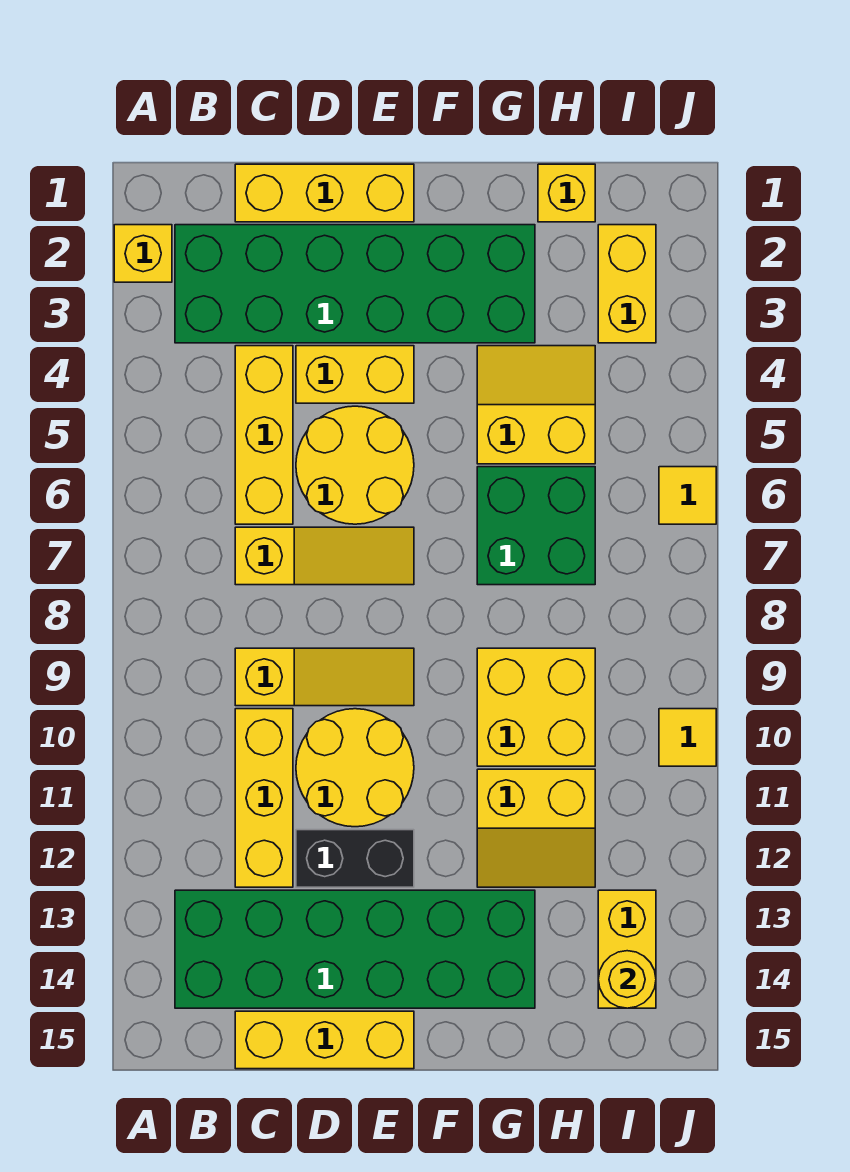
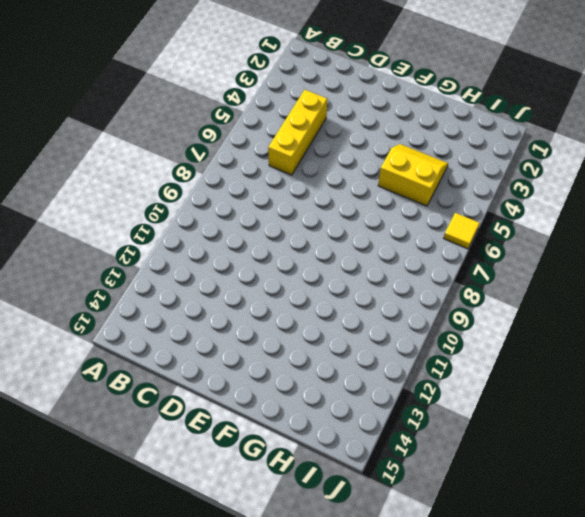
none -> yellow 1x1 brick [114,225,172,282]
none -> green 2x6 brick [175,225,535,343]
none -> green 2x6 brick [175,890,535,1008]

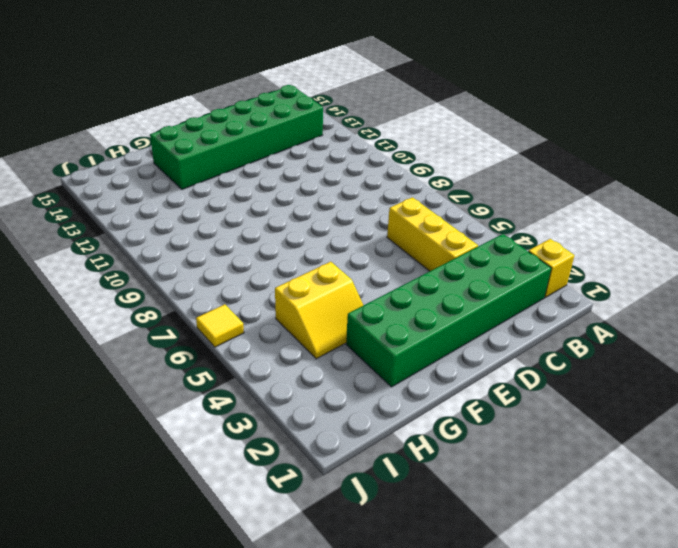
none -> yellow 1x3 brick [235,164,414,222]
none -> yellow 1x3 slope [235,527,414,585]
none -> yellow 1x3 slope [235,648,414,706]

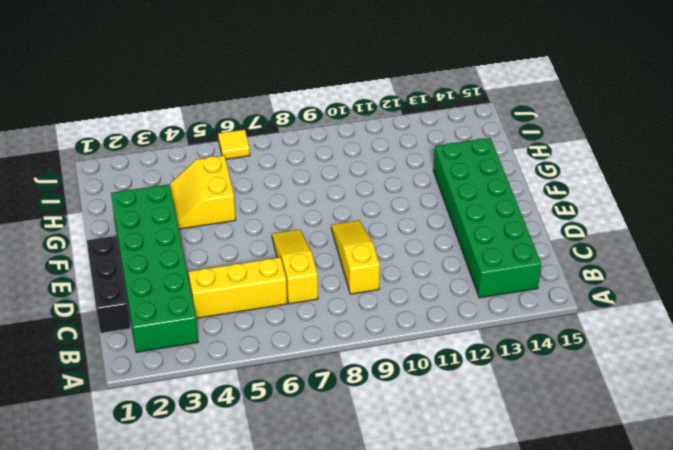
black 1x3 brick [87,236,130,333] -> yellow 1x3 brick [235,164,414,222]
none -> yellow 1x1 brick [114,225,172,282]
none -> yellow 1x3 brick [235,709,293,887]
none -> yellow 1x3 brick [235,1011,414,1069]

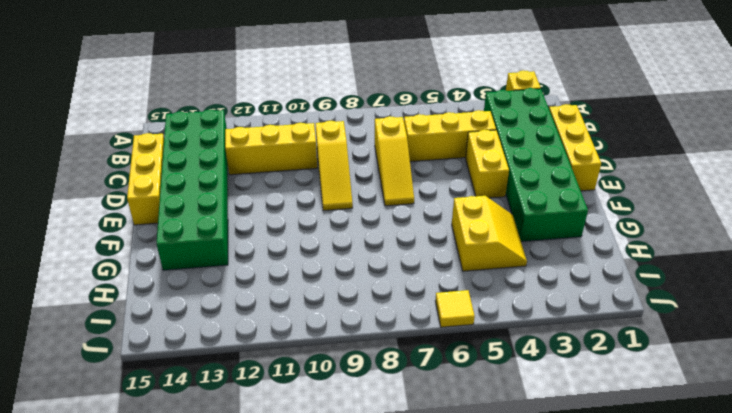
none -> yellow 2x2 round brick [296,406,414,524]
none -> yellow 2x2 round brick [296,709,414,827]
none -> black 1x2 brick [296,830,414,887]

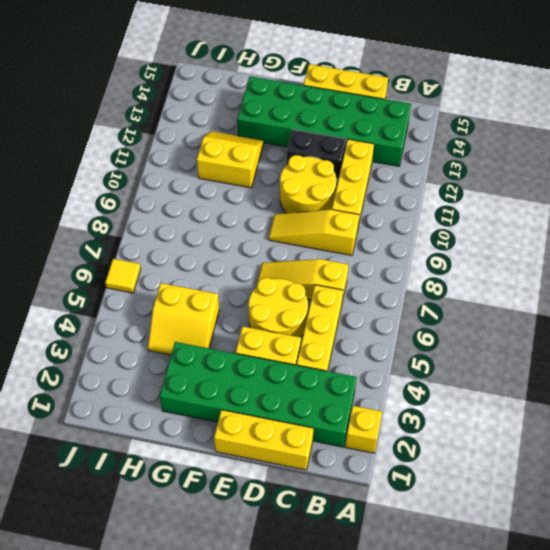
none -> green 2x2 brick [477,467,595,585]
none -> yellow 2x2 brick [477,648,595,766]
none -> yellow 1x1 brick [538,164,595,222]

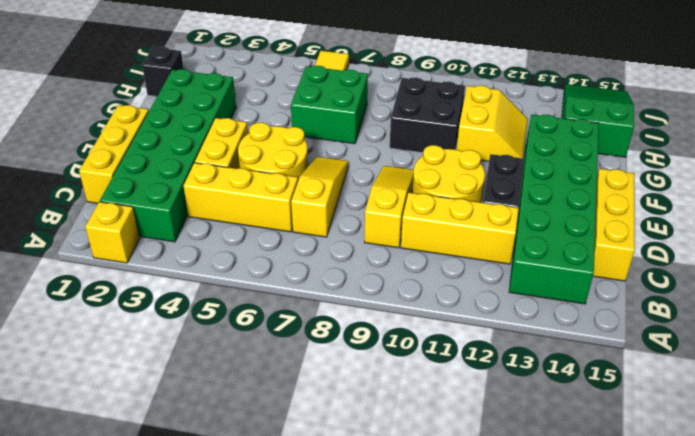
black 2x2 brick [390,77,465,153] -> yellow 2x2 brick [477,648,595,766]
black 1x1 brick [142,47,184,96] -> yellow 1x1 brick [538,164,595,222]
green 2x3 slope [562,84,634,157] -> yellow 1x2 brick [598,890,656,1008]
none -> yellow 2x2 slope [477,346,595,464]
none -> yellow 1x2 brick [598,225,656,343]
none -> yellow 1x1 tile [659,709,716,766]

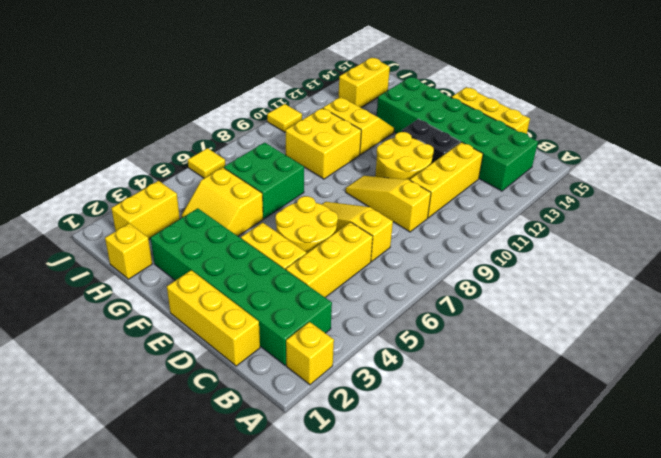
none -> yellow 1x1 round brick [598,951,656,1008]

